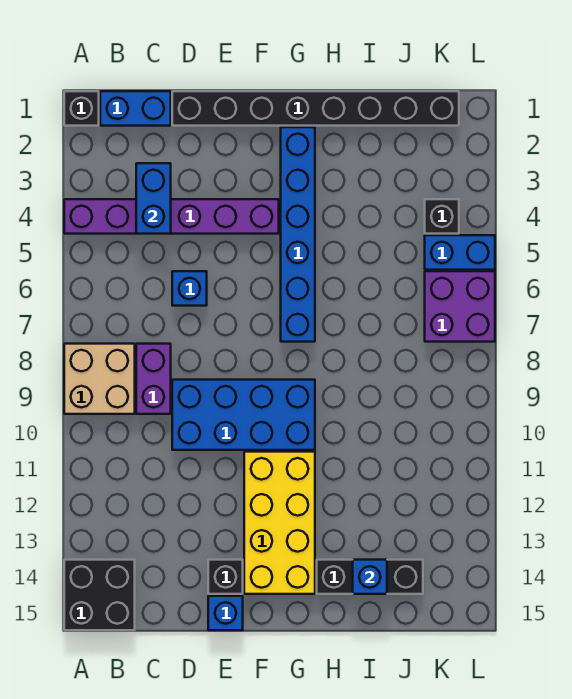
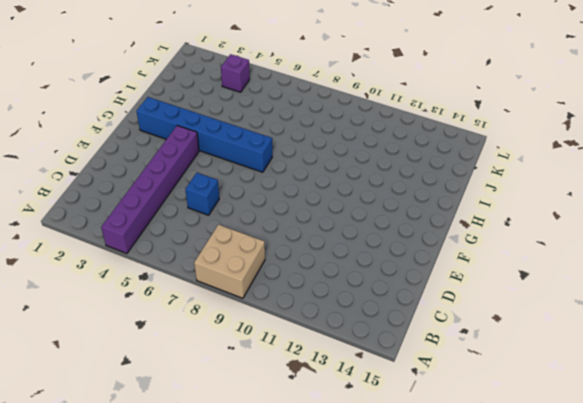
purple 1x1 brick [221,54,250,92] -> black 1x1 brick [425,199,459,234]
none -> black 1x1 brick [64,91,99,126]
none -> black 2x2 brick [64,560,135,630]
none -> blue 1x2 brick [100,91,171,126]

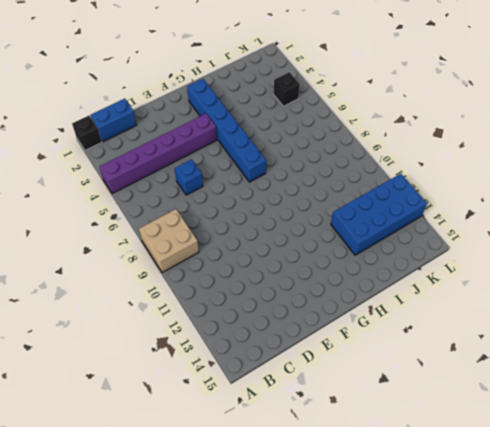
blue 2x4 brick [331,174,427,255] -> blue 2x4 brick moved to [172,380,315,450]
none -> black 2x2 brick [64,560,135,630]
none -> purple 1x2 brick [136,344,171,414]
none -> black 1x8 brick [172,91,459,126]

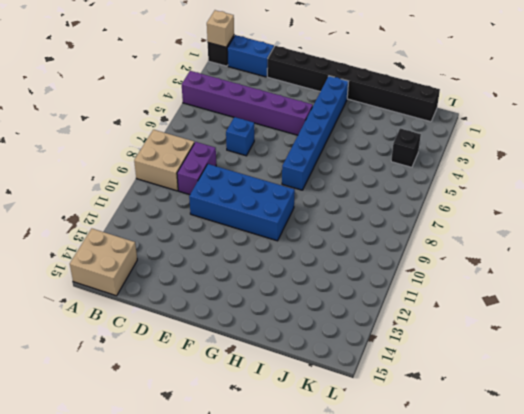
tan 1x1 brick [207,10,234,47] -> none
tan 2x2 brick [70,229,137,296] -> black 2x2 brick [64,560,135,630]
none -> black 1x1 brick [208,560,243,594]
none -> blue 1x1 brick [208,596,243,630]
none -> yellow 2x4 brick [244,452,315,594]

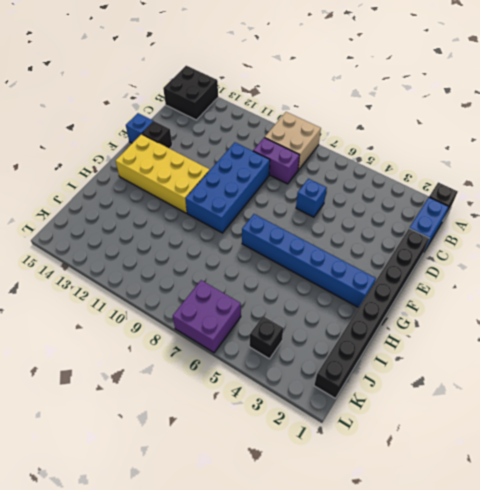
none -> purple 1x6 brick [64,199,279,234]
none -> black 1x3 brick [317,560,423,594]
none -> blue 1x2 brick [425,235,495,270]

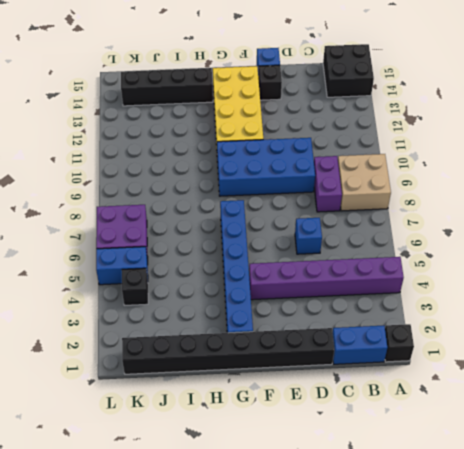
black 1x4 brick [121,68,213,106] -> black 1x3 brick [317,560,423,594]
none -> blue 1x2 brick [136,163,171,234]
none -> blue 1x1 brick [353,560,387,594]

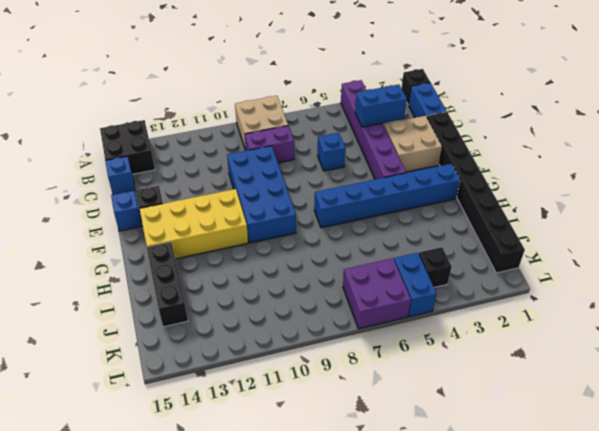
blue 1x1 brick [105,156,135,195] -> blue 1x1 brick moved to [353,560,387,594]
tan 2x2 brick [384,116,442,172] -> none

